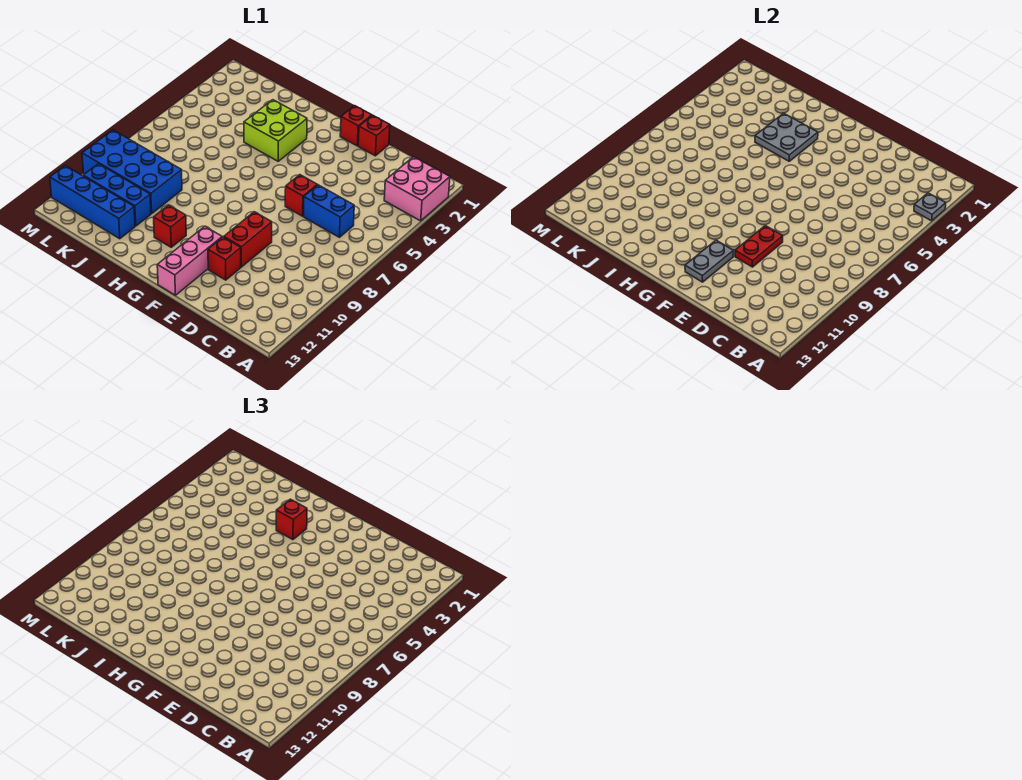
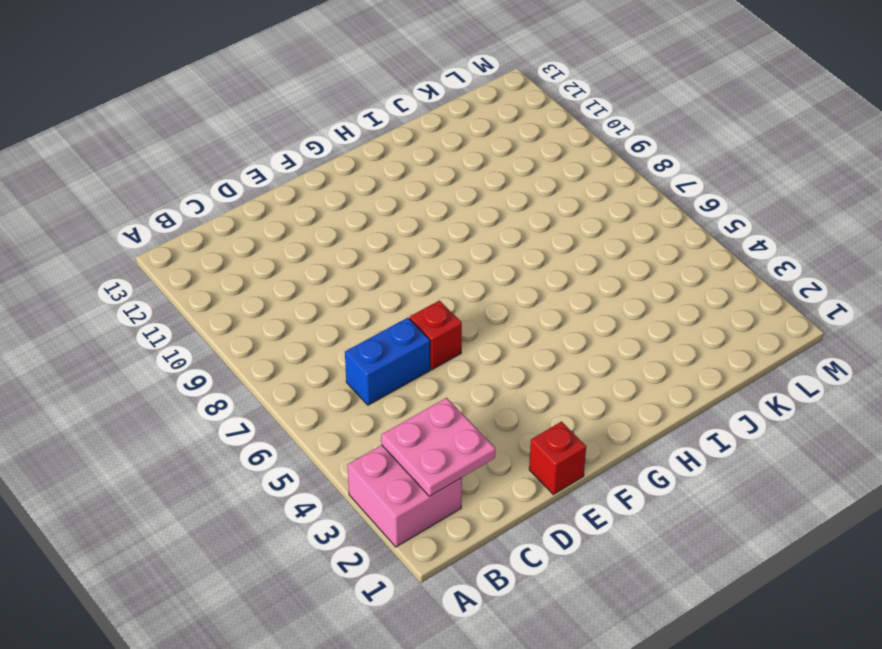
pink 2x2 plate [381,398,495,496] -> none
none -> red 1x2 brick [224,212,272,267]
none -> red 1x1 brick [208,237,241,280]
none -> red 1x1 brick [340,106,372,146]

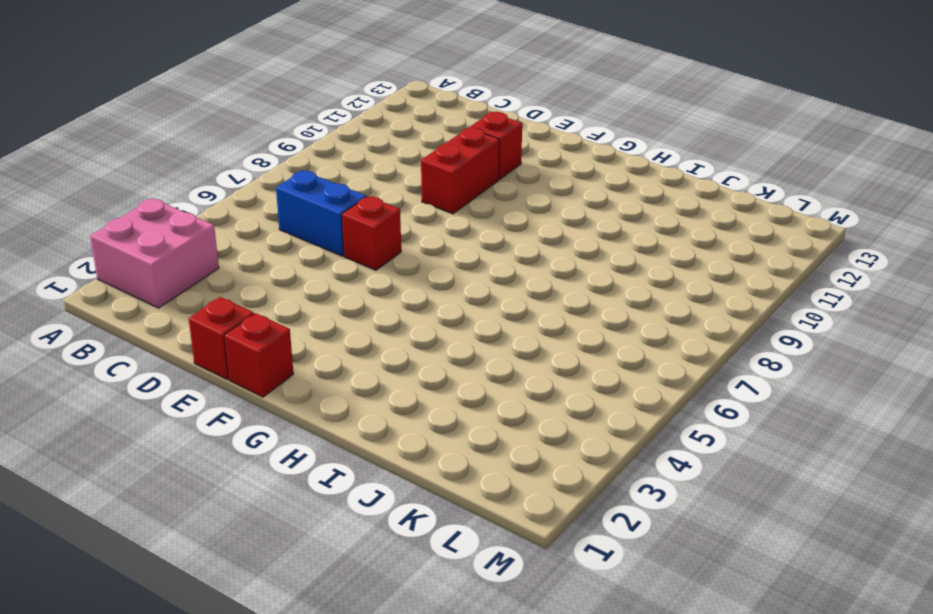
none -> pink 1x3 brick [157,226,222,295]
none -> lime 2x2 brick [244,100,307,161]
none -> red 1x1 brick [154,205,186,247]

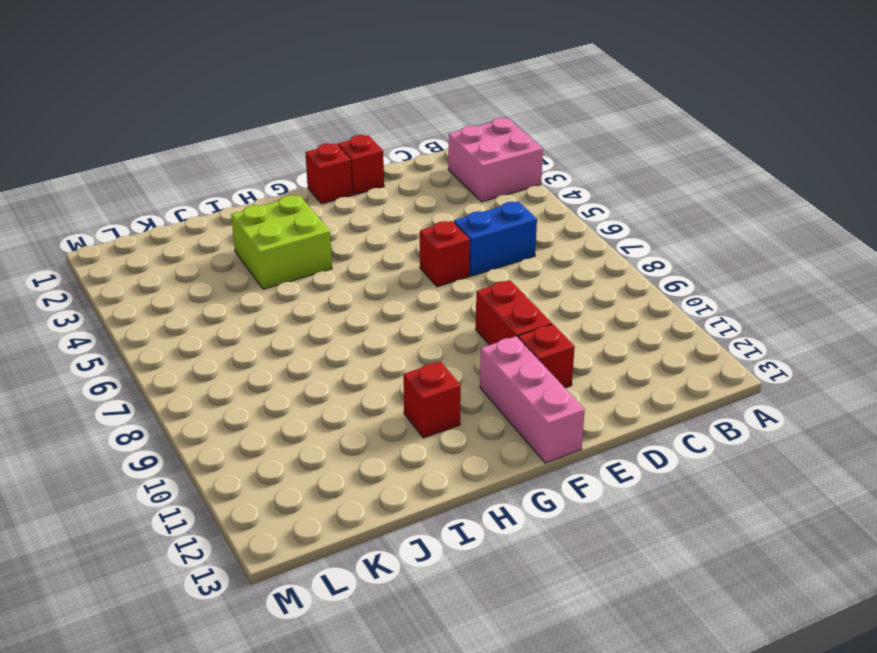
none -> blue 2x4 brick [82,130,182,214]
none -> blue 1x3 brick [83,164,151,226]
none -> blue 1x4 brick [50,166,135,239]

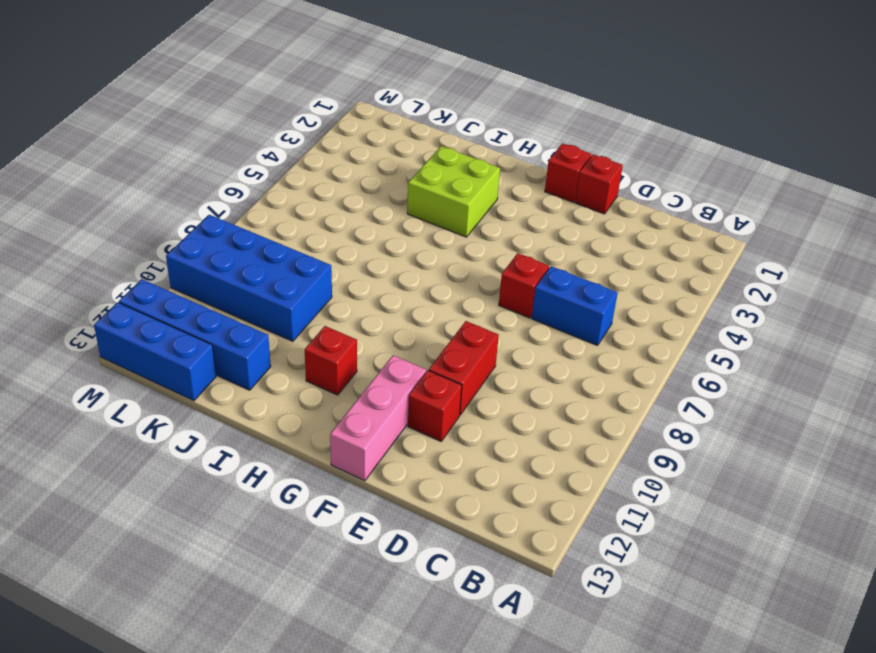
blue 1x3 brick [94,302,216,401] -> blue 1x3 brick moved to [83,164,151,226]
none -> pink 2x2 brick [384,157,450,221]
none -> grey 1x1 plate [914,193,946,221]
none -> red 1x2 plate [735,226,783,267]

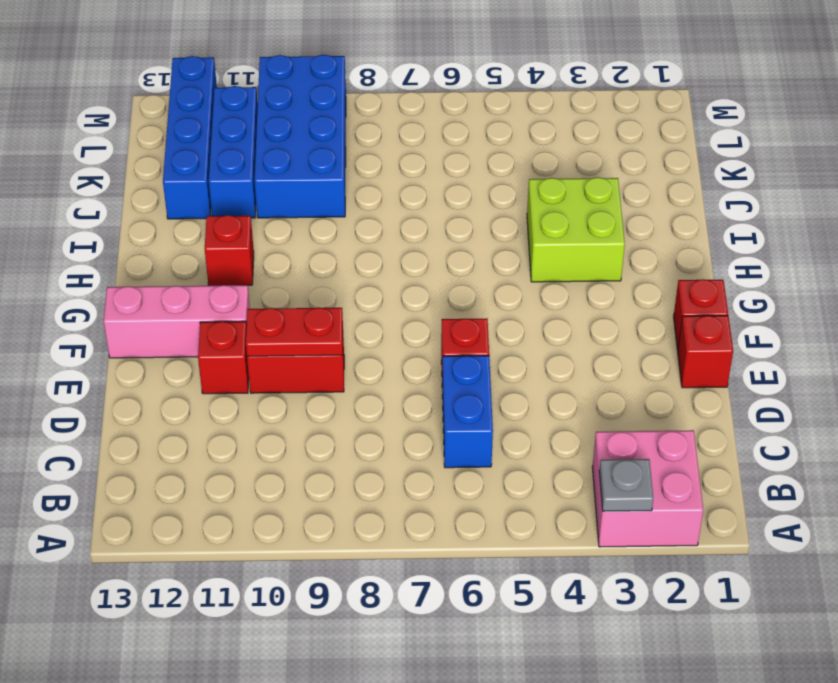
none -> grey 1x2 plate [685,240,733,282]
none -> grey 2x2 plate [755,113,818,161]
none -> red 1x1 brick [276,499,307,540]

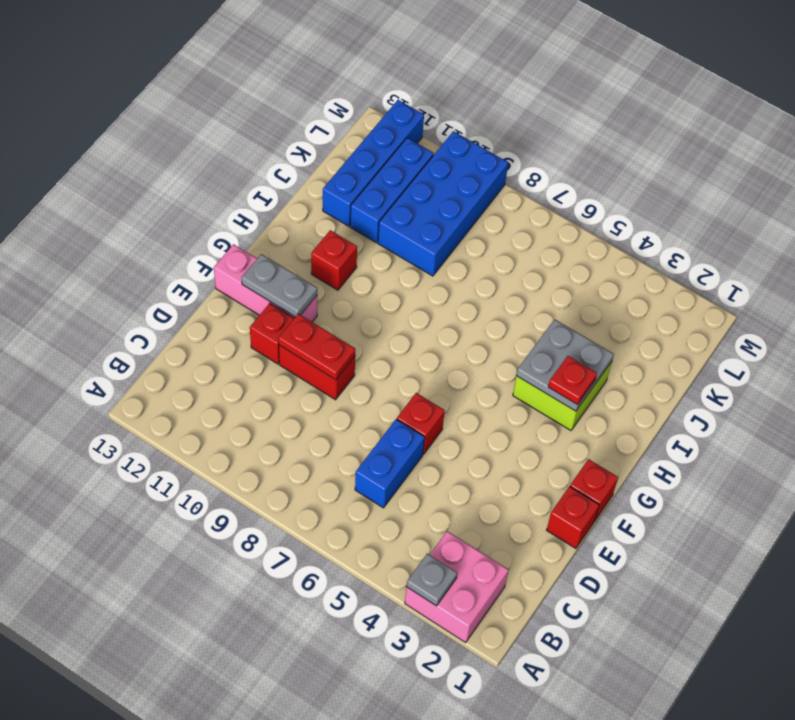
red 1x1 plate [548,356,597,405] -> red 1x1 brick [276,499,307,540]

